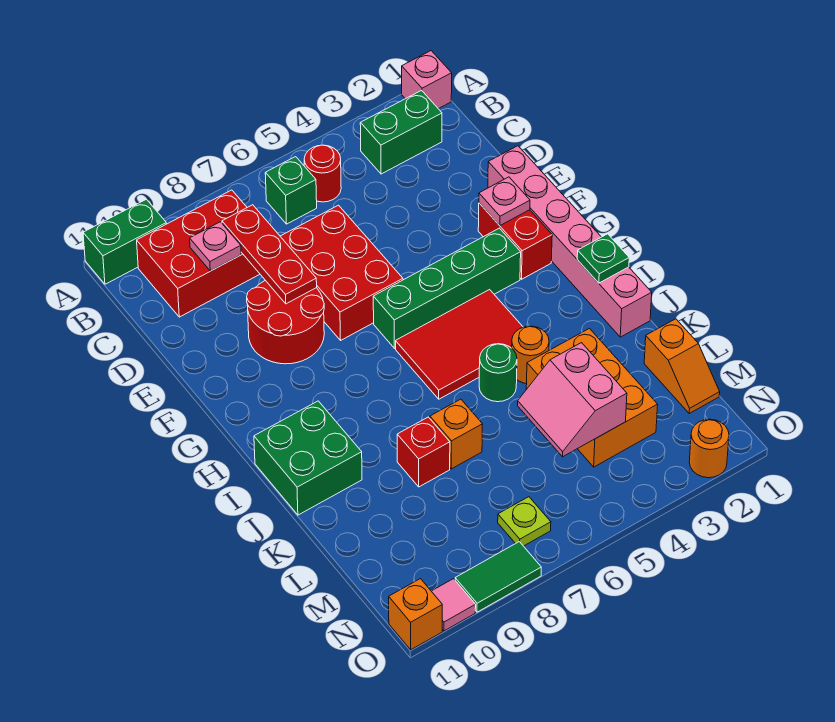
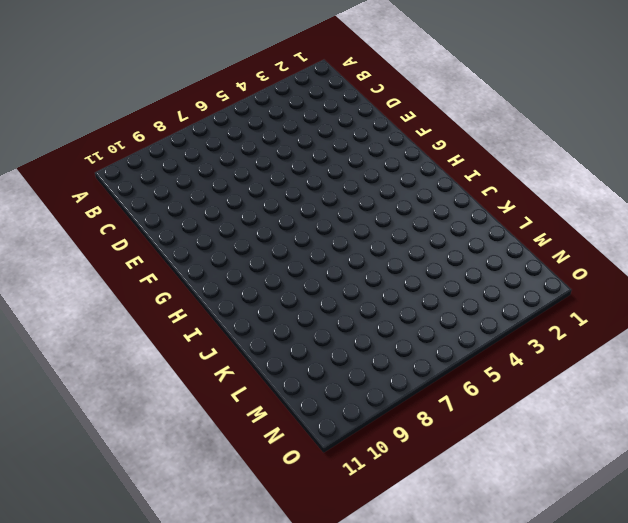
none -> pink 1x1 brick [402,51,452,109]
none -> green 1x2 brick [83,199,166,284]
none -> green 1x2 brick [360,91,442,174]

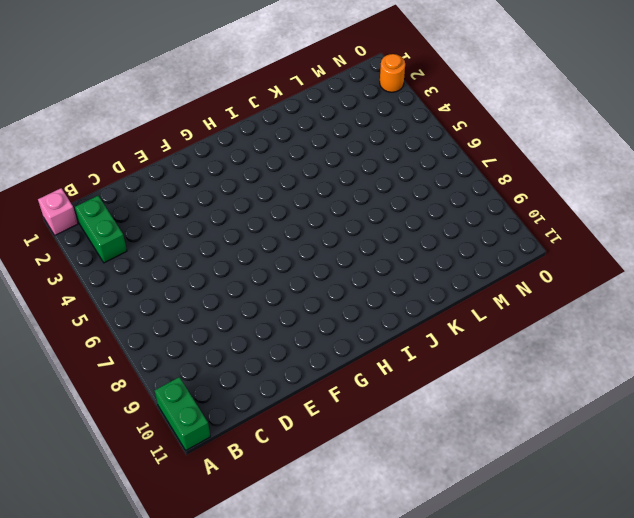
none -> red 1x1 round brick [304,145,341,202]
none -> green 1x1 brick [265,157,317,224]
none -> red 2x3 brick [137,190,260,317]

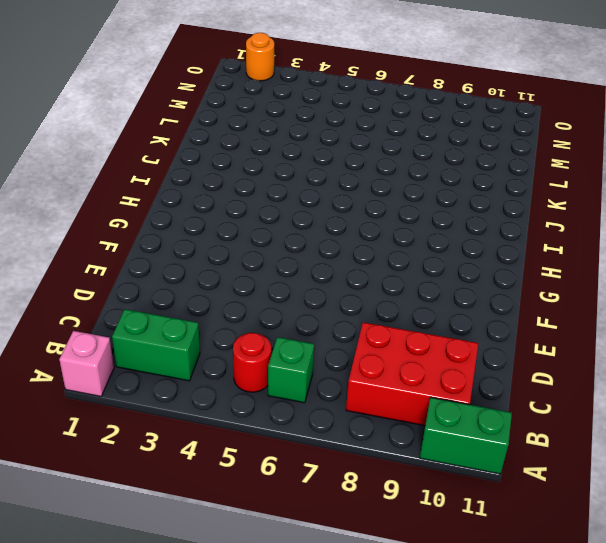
none -> red 2x3 brick [280,205,403,340]
none -> pink 1x6 brick [488,146,652,337]
none -> red 2x2 round brick [247,280,324,364]

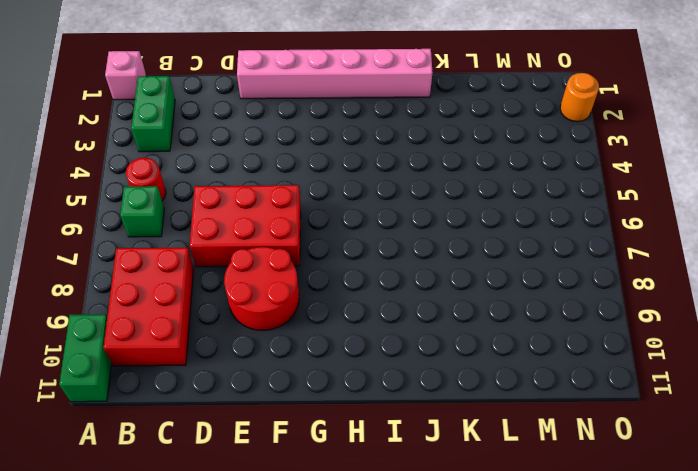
none -> red 1x2 brick [478,203,552,279]
none -> green 1x4 brick [373,228,521,348]
none -> red 2x3 tile [396,290,523,399]

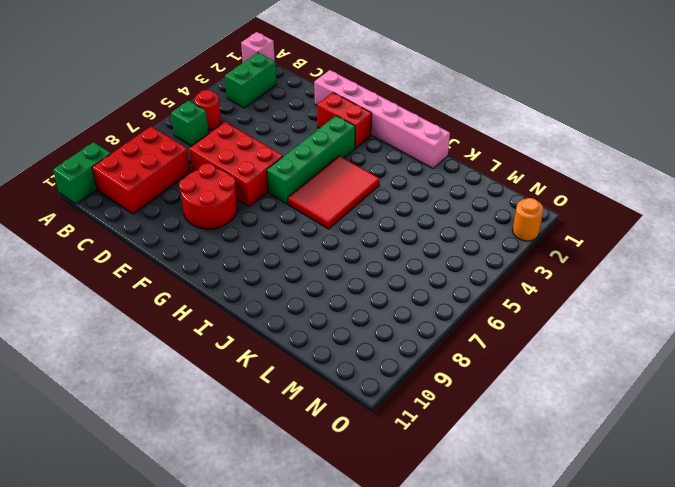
none -> green 2x2 brick [254,401,362,515]
none -> orange 1x1 round brick [512,326,549,384]
none -> green 1x1 round brick [479,344,517,402]

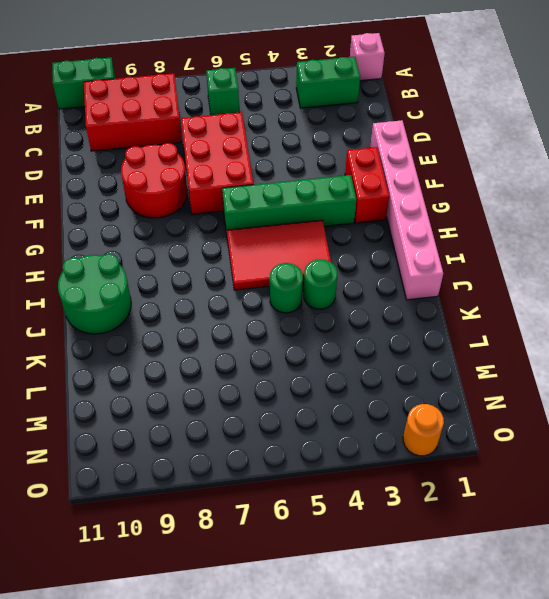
green 2x2 round brick [58,254,131,334] -> green 2x2 brick [254,401,362,515]
green 1x1 round brick [303,259,337,309] -> orange 1x1 round brick [512,326,549,384]
none -> red 1x1 round brick [304,145,341,202]
none -> orange 2x3 brick [526,329,658,467]
none -> orange 1x1 brick [430,399,483,469]

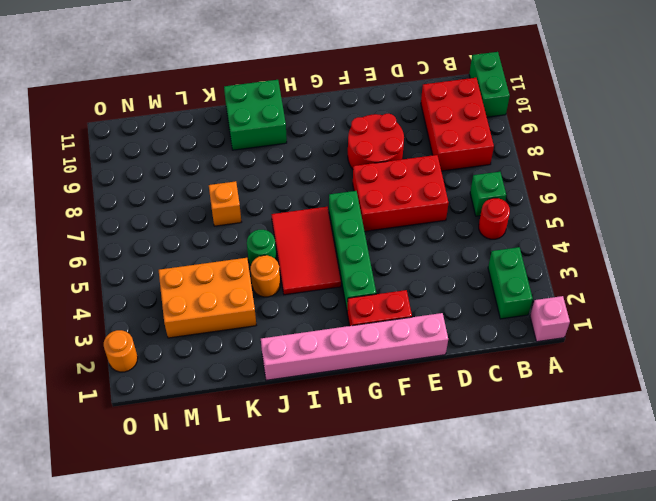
none -> red 1x1 brick [397,417,450,487]
none -> orange 1x2 slope [644,319,720,413]
none -> lime 1x1 plate [498,497,551,546]

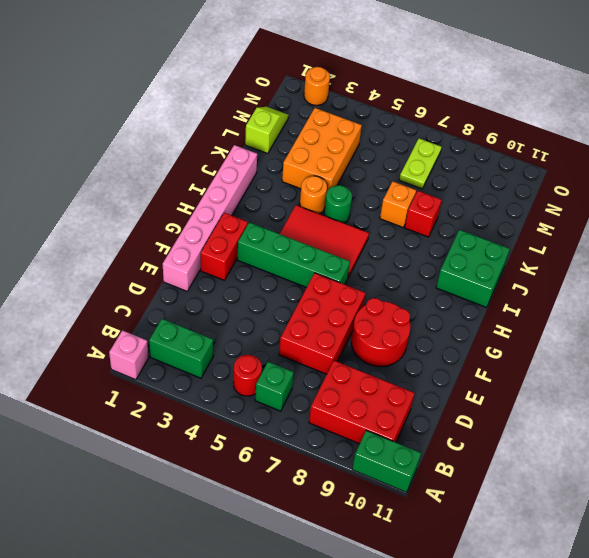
lime 1x2 slope [245,107,289,154] -> orange 1x2 slope [644,319,720,413]
lime 1x2 plate [399,138,441,189] -> lime 1x1 plate [498,497,551,546]
none -> green 1x2 tile [455,542,541,612]
none -> pink 1x1 tile [432,579,476,631]
none -> orange 1x1 brick [389,579,442,650]

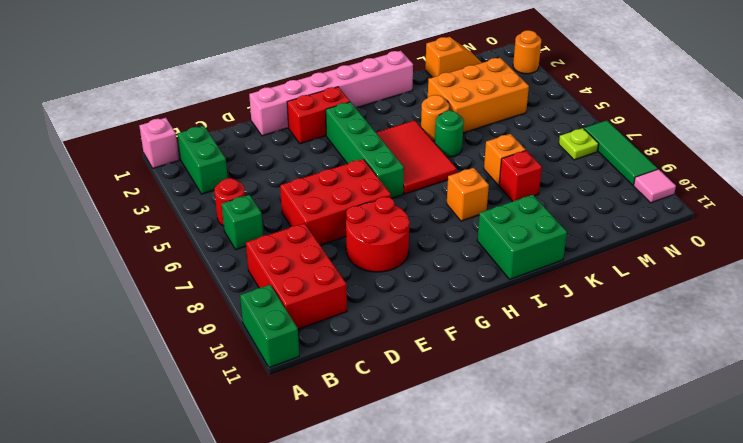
orange 1x1 brick [447,168,489,221] -> orange 1x1 brick moved to [389,579,442,650]
green 1x3 tile [584,120,658,185] -> green 1x2 tile [455,542,541,612]
none -> red 1x3 plate [222,205,317,304]
none -> pink 1x1 plate [190,222,241,271]
none -> pink 1x1 plate [479,177,530,225]

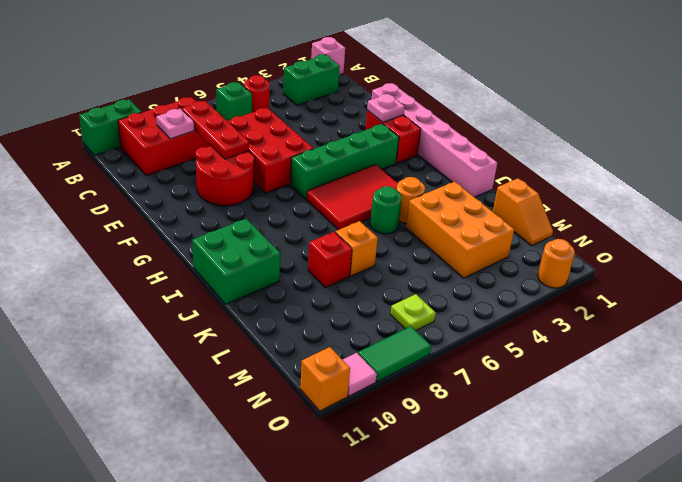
none -> green 1x1 plate [577,234,629,283]
none -> pink 2x2 slope [518,343,627,457]

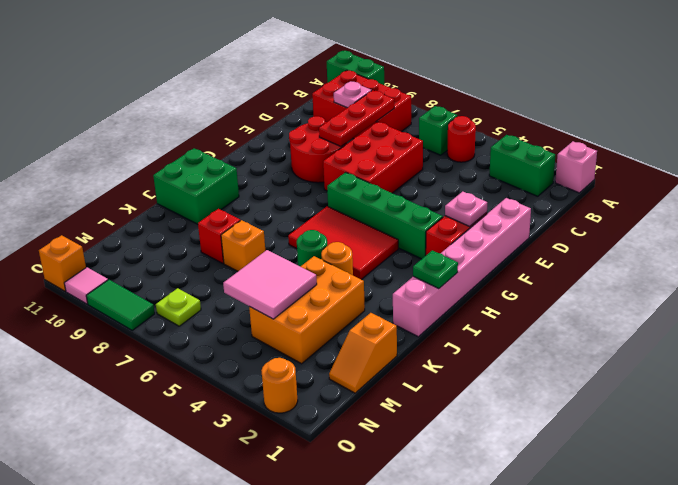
pink 2x2 tile [223,250,317,319] -> pink 2x2 slope [518,343,627,457]

